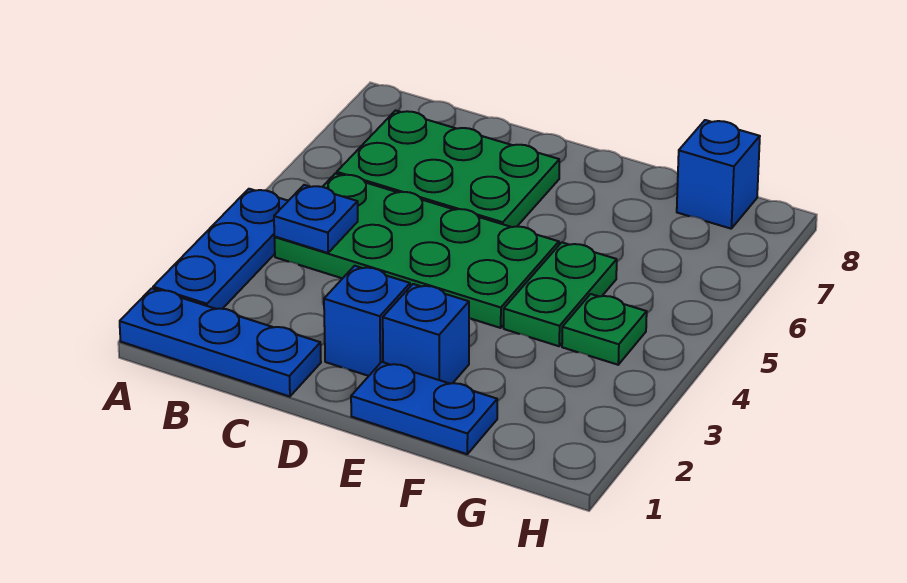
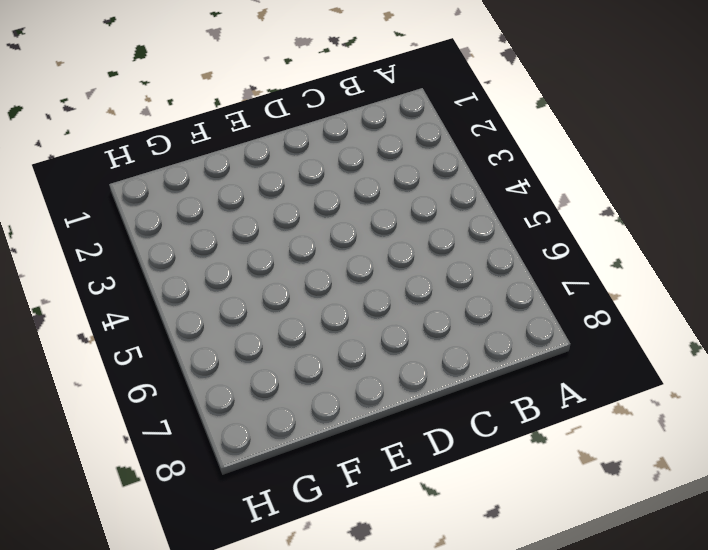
none -> blue 1x3 plate [120,288,321,397]
none -> blue 1x3 plate [153,189,288,309]

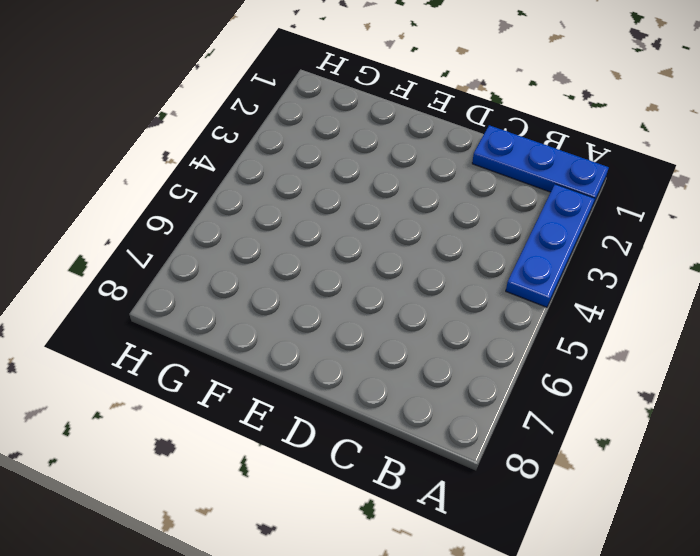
none -> green 2x4 plate [274,173,559,328]
none -> green 2x3 plate [337,110,559,227]

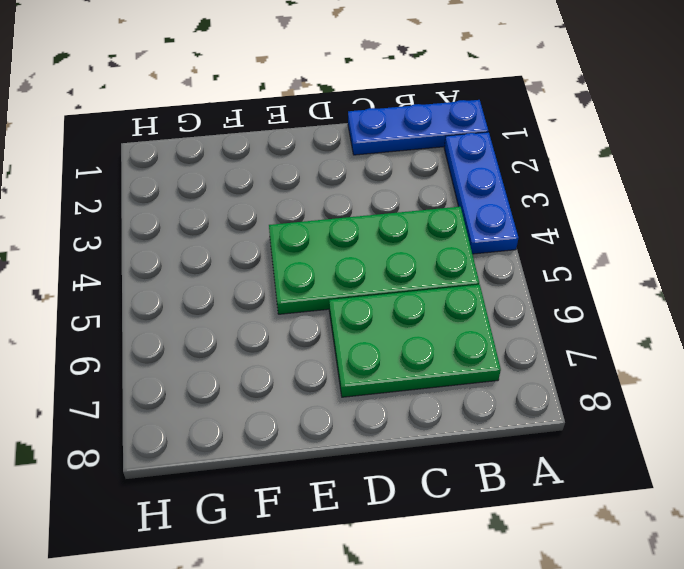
none -> blue 1x1 brick [324,266,410,376]
none -> blue 1x2 plate [351,362,497,454]

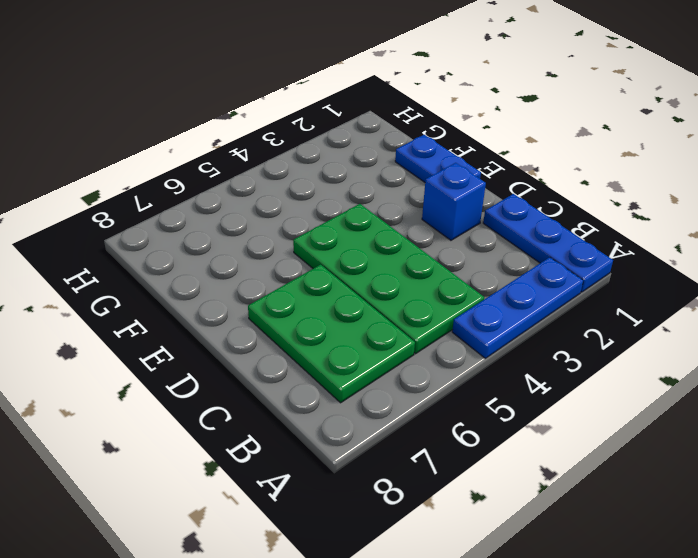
none -> blue 1x1 brick [383,284,469,384]
none -> green 1x2 plate [504,242,617,346]

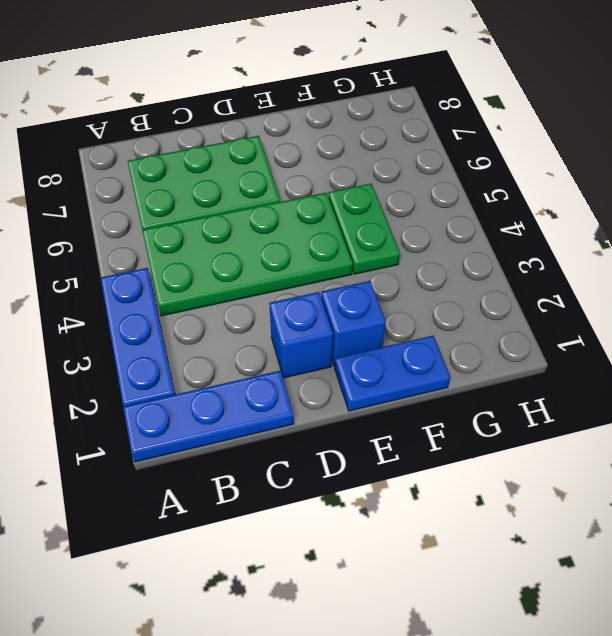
none -> green 1x1 plate [562,294,647,365]
none -> blue 1x1 brick [677,120,760,229]

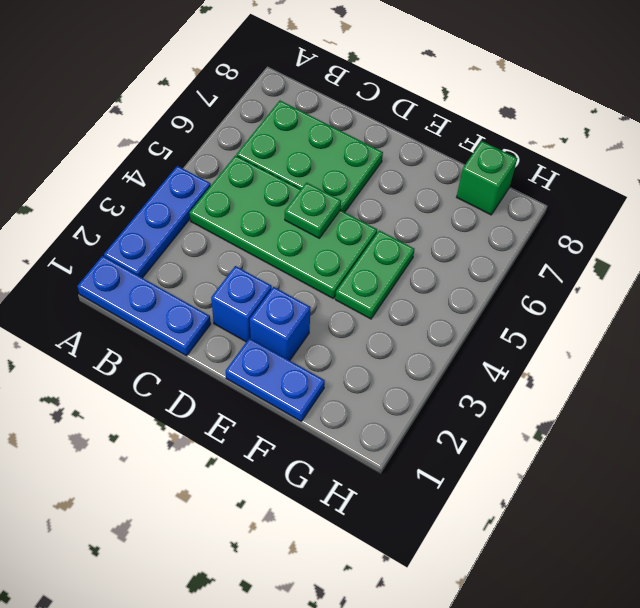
green 1x1 plate [285,183,341,238] -> green 1x1 plate moved to [562,294,647,365]
green 1x1 brick [457,141,517,215] -> blue 1x1 brick [677,120,760,229]
none -> blue 1x1 plate [274,185,358,253]

